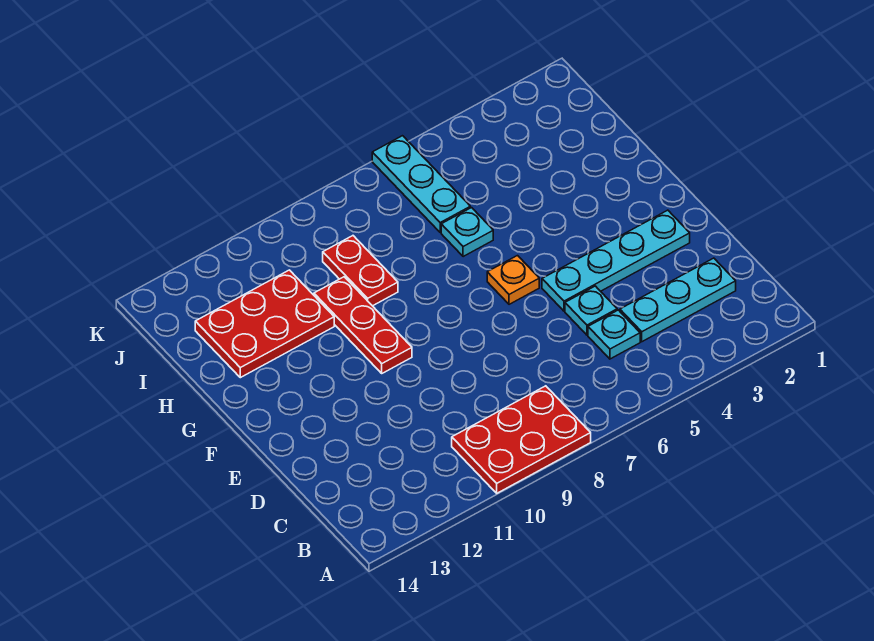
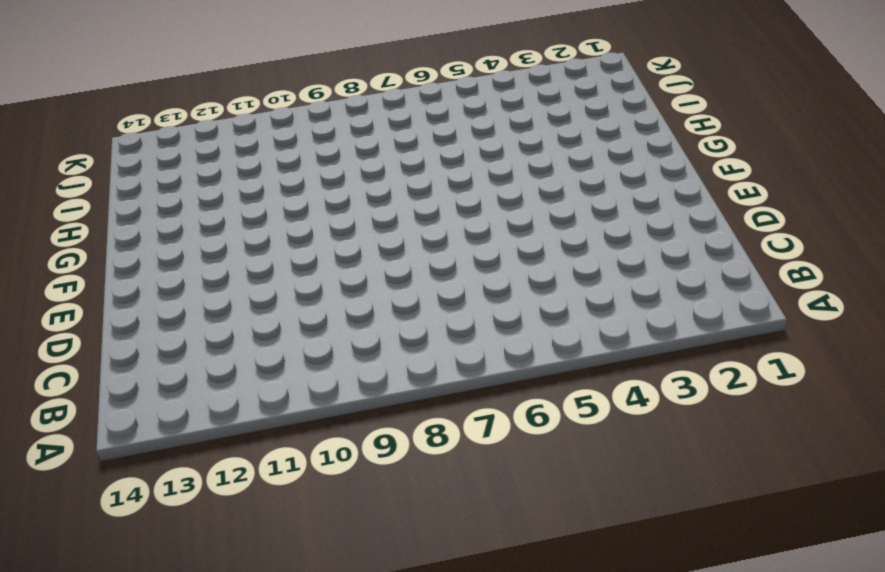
none -> red 2x3 plate [452,386,591,493]
none -> cyan 1x3 plate [620,258,736,342]

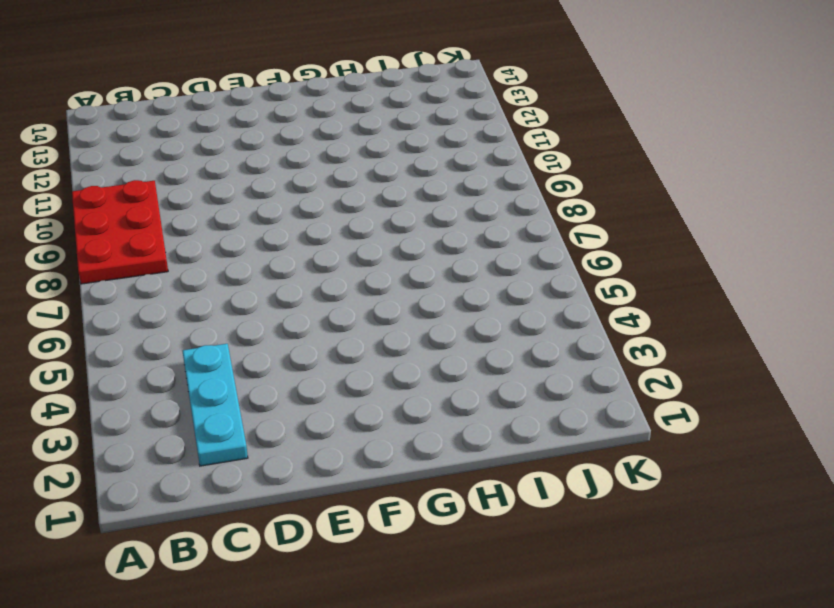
none -> cyan 1x1 plate [588,310,640,359]
none -> cyan 1x1 plate [565,286,617,335]

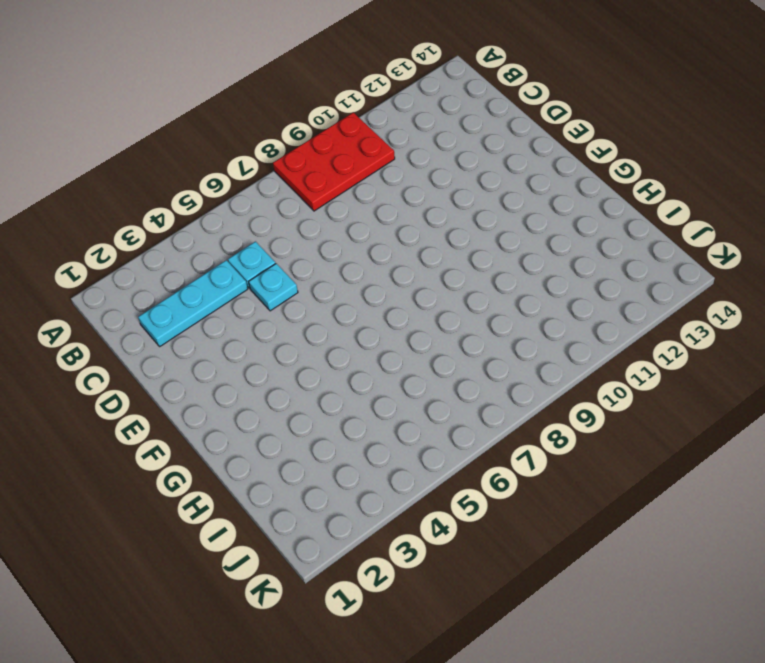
none -> cyan 1x4 plate [542,210,690,311]
none -> orange 1x1 plate [487,256,539,304]

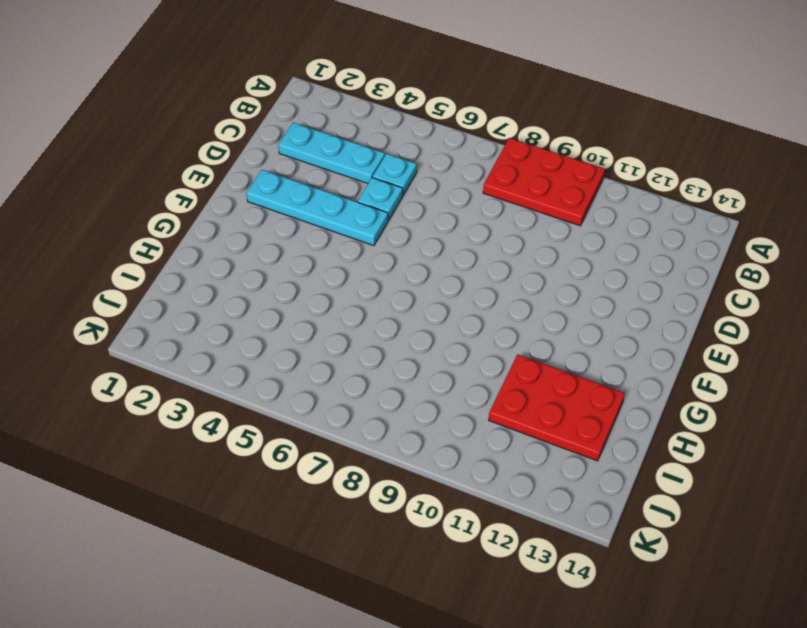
none -> orange 1x1 plate [487,256,539,304]
none -> red 1x3 plate [314,277,412,373]

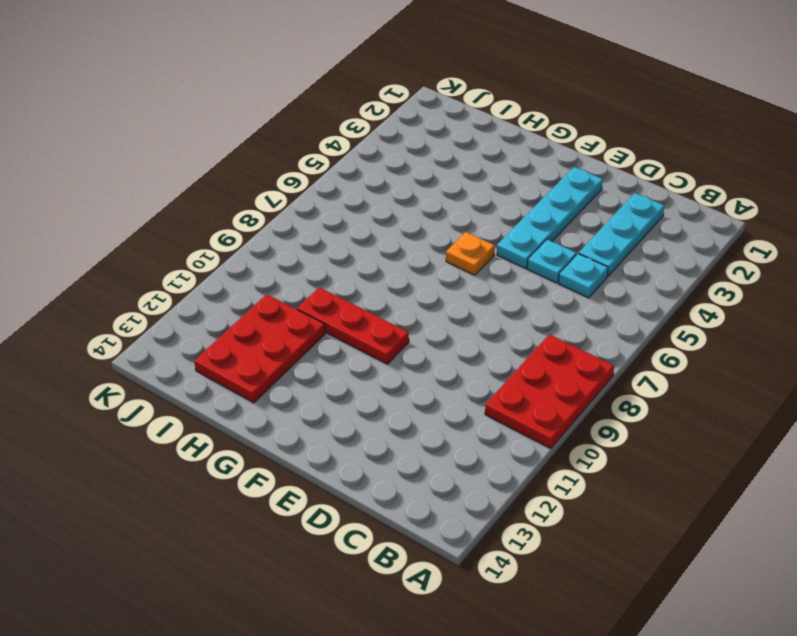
none -> cyan 1x1 plate [441,208,493,257]
none -> red 1x2 plate [323,236,398,306]

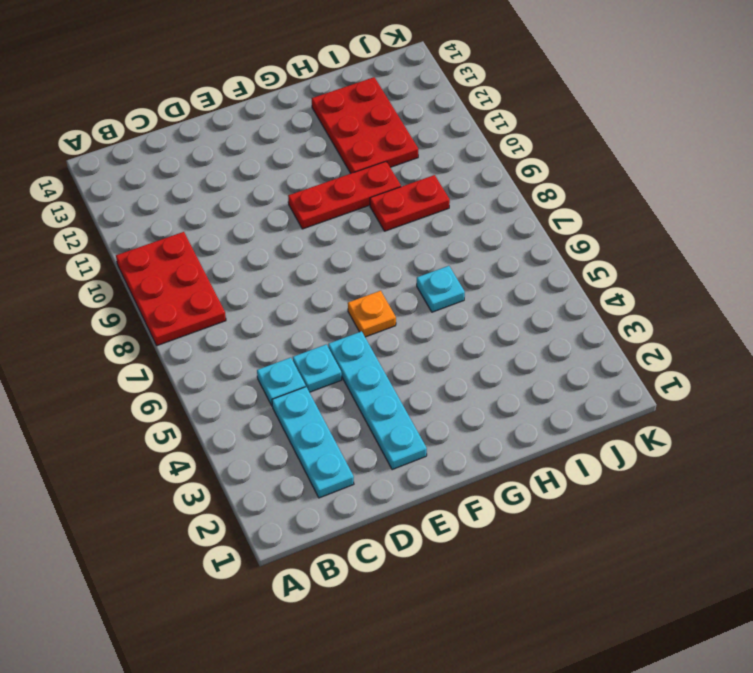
none -> cyan 1x3 plate [372,136,470,232]

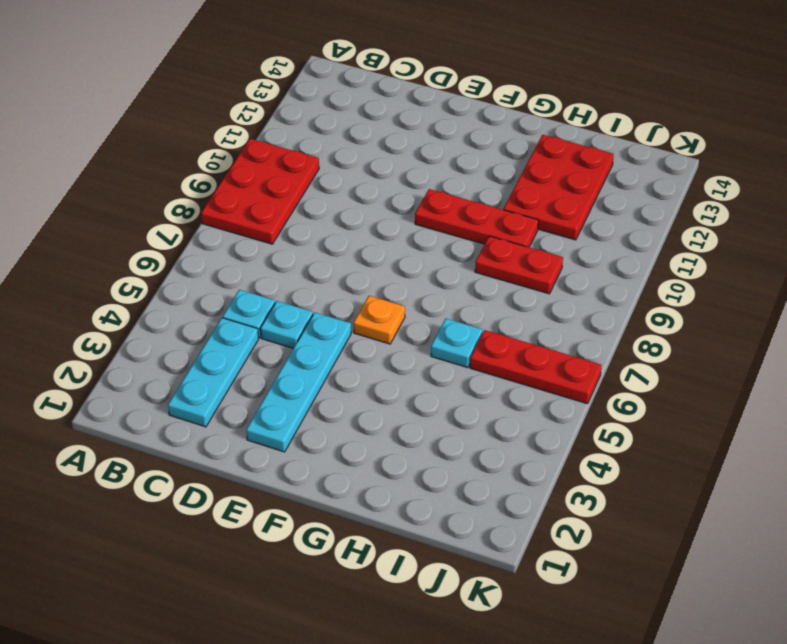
red 1x3 plate [470,330,602,404] -> cyan 1x3 plate [372,136,470,232]

